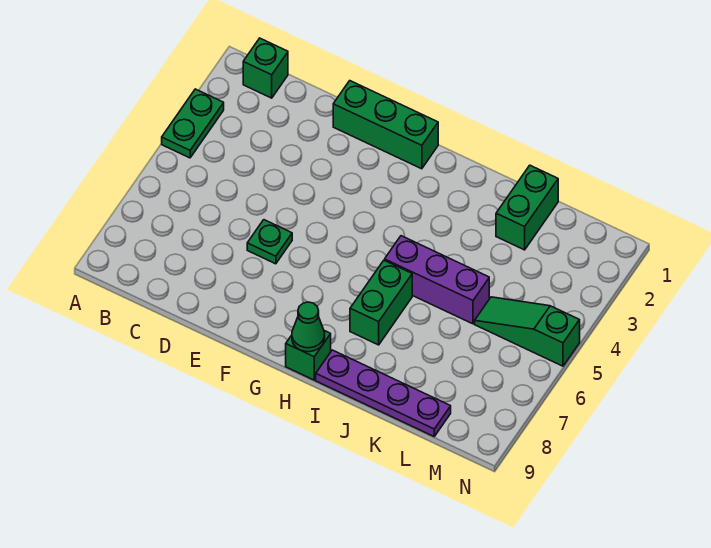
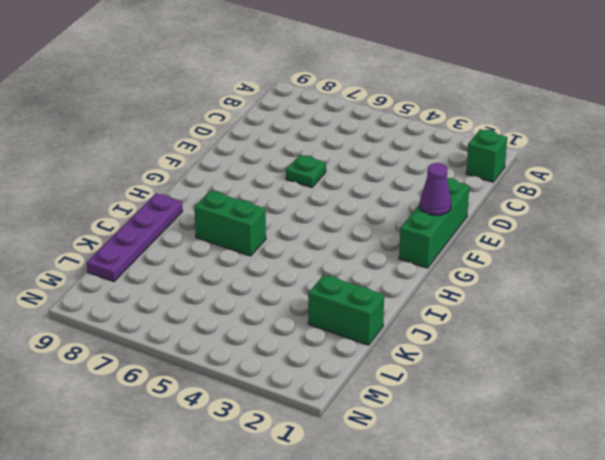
purple 1x1 cone [420,163,451,215] -> none
none -> green 1x2 plate [162,89,224,158]
none -> green 1x1 brick [286,331,331,380]

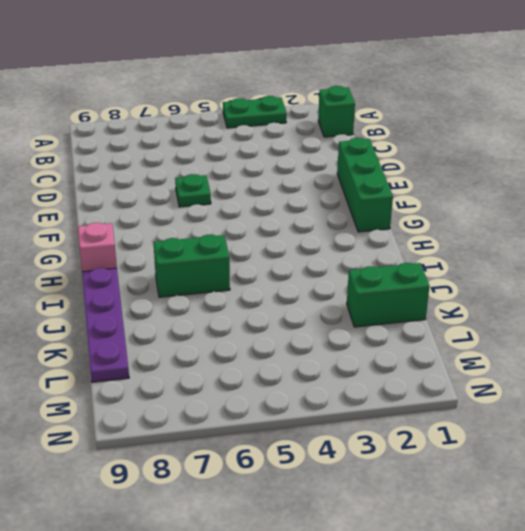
pink 1x1 brick [78,223,117,272] -> green 1x1 brick [286,331,331,380]
none -> purple 1x3 brick [385,236,489,324]
none -> green 1x3 slope [475,297,580,366]

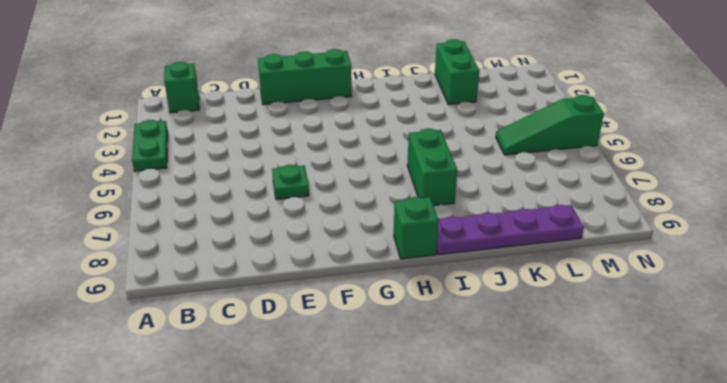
none -> purple 1x3 brick [385,236,489,324]
none -> green 1x1 cone [292,302,325,352]

